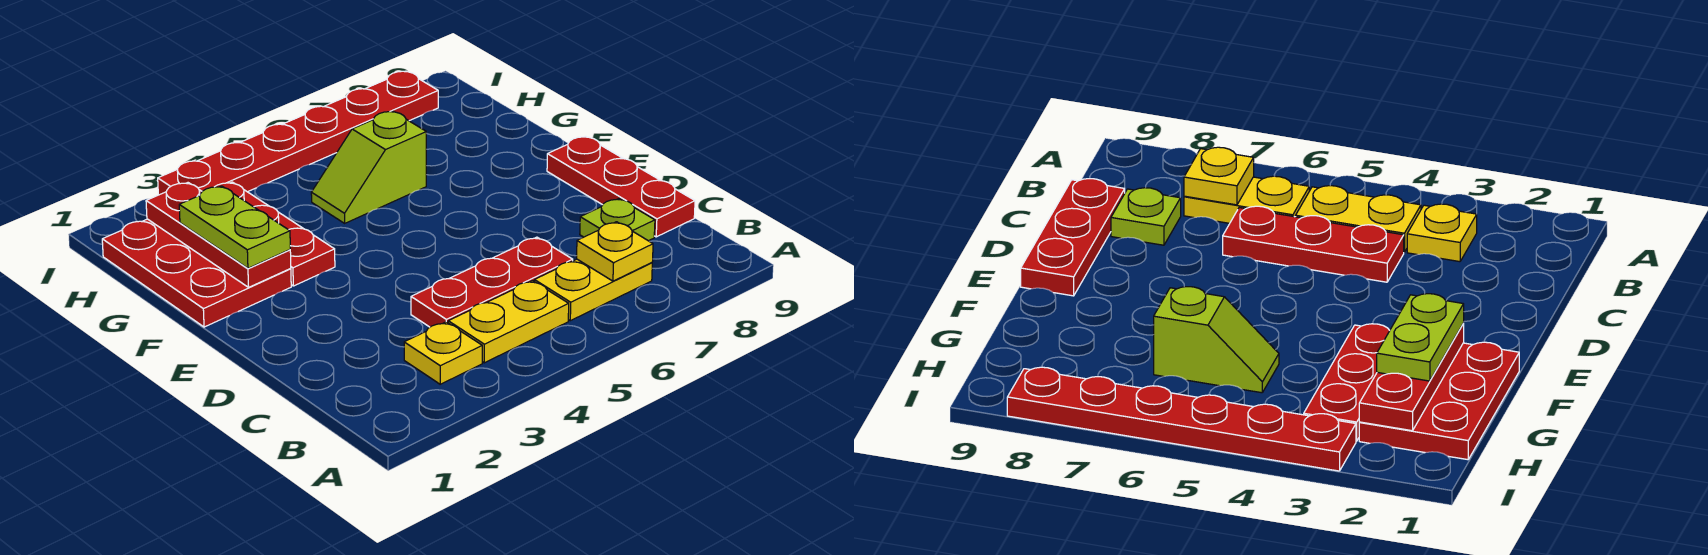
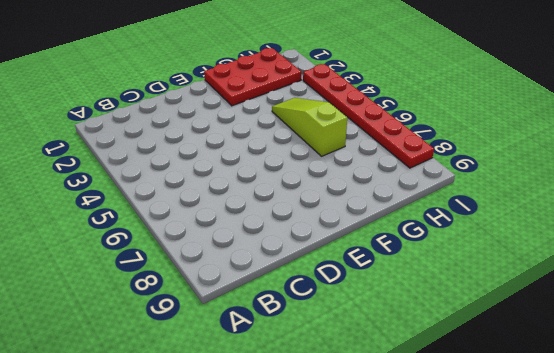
lime 1x3 slope [272,98,347,156] -> lime 1x2 slope [311,111,426,223]
none -> yellow 1x1 plate [404,322,482,384]
none -> yellow 1x2 plate [448,281,569,363]
none -> yellow 1x2 plate [534,259,652,321]

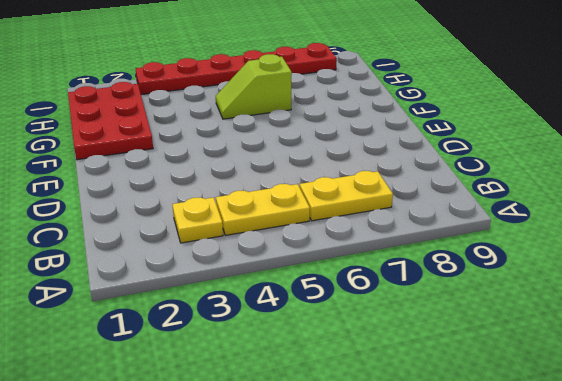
none -> red 1x3 plate [411,237,573,327]
none -> lime 1x1 plate [580,199,655,241]
none -> red 1x3 plate [547,136,695,237]

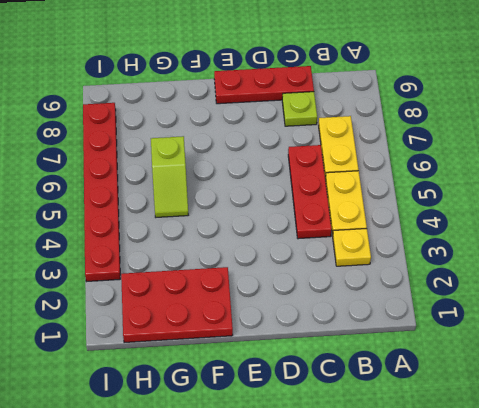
none -> red 1x3 plate [215,182,335,286]
none -> yellow 1x1 plate [577,222,653,281]
none -> red 1x3 plate [146,183,291,287]

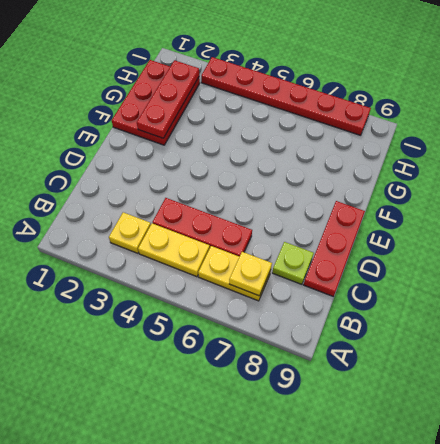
none -> red 1x3 plate [215,182,335,286]
none -> lime 1x2 slope [311,111,426,223]
none -> lime 1x2 plate [179,186,290,268]

